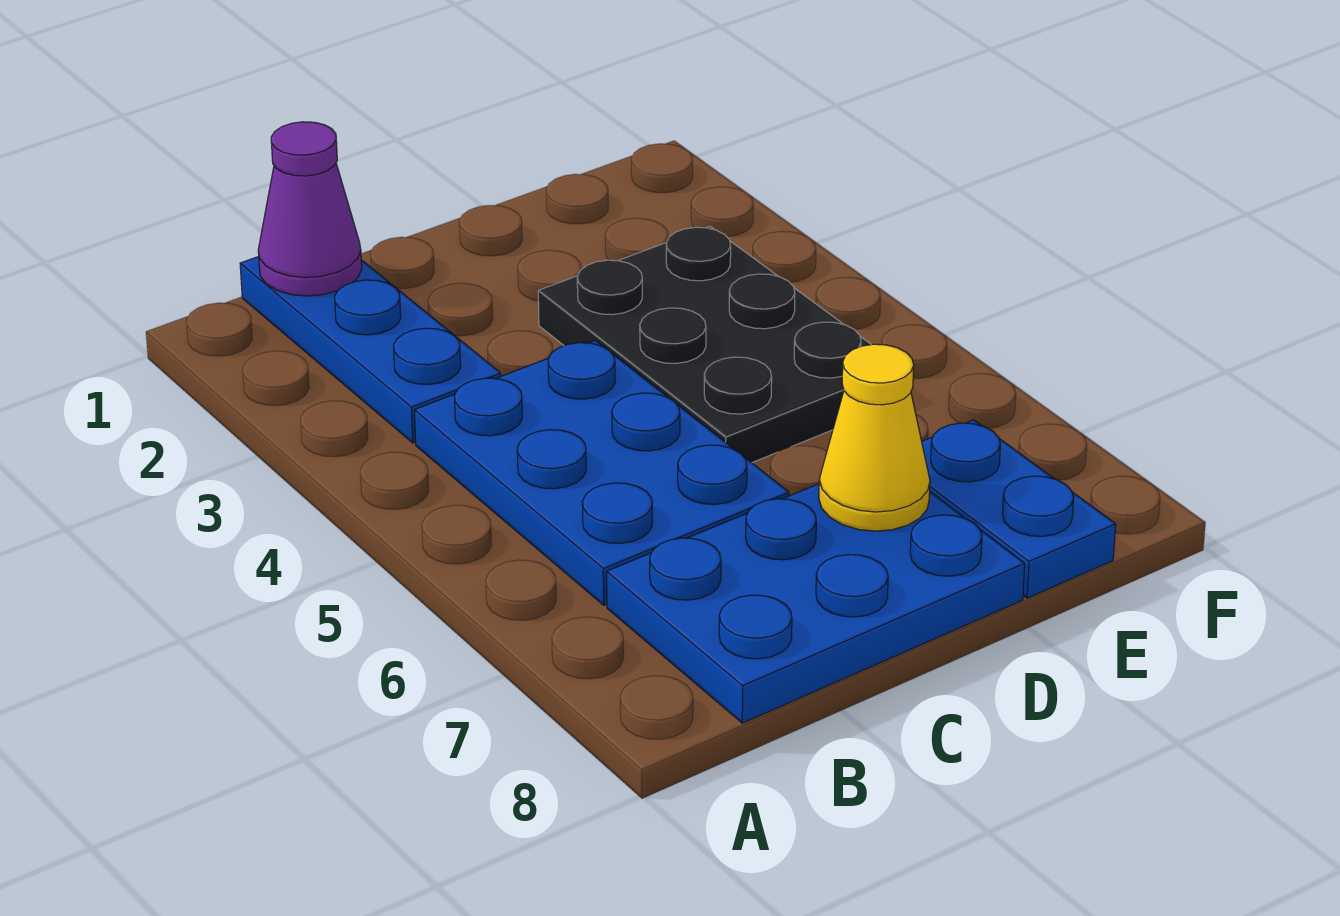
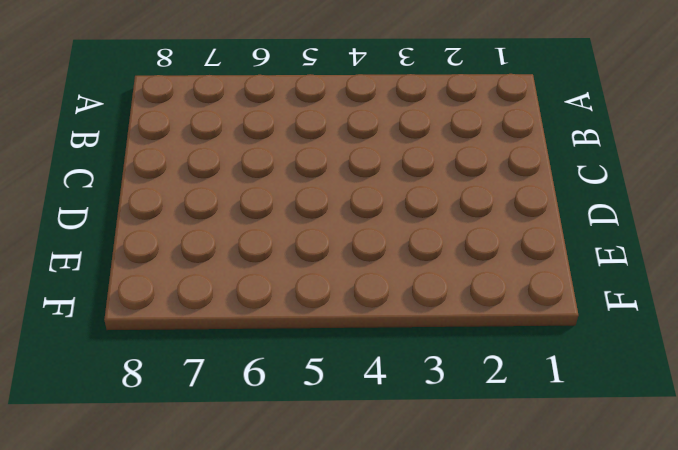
none -> blue 1x3 plate [240,257,501,443]
none -> blue 2x3 plate [414,340,789,605]

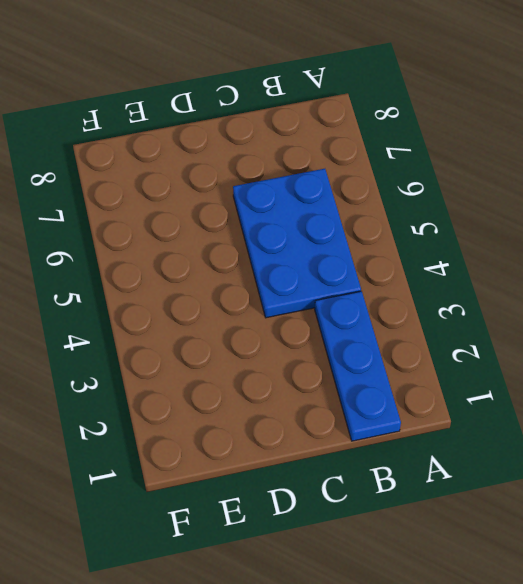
none -> blue 2x3 plate [607,484,1025,723]
none -> black 2x3 plate [538,226,871,463]

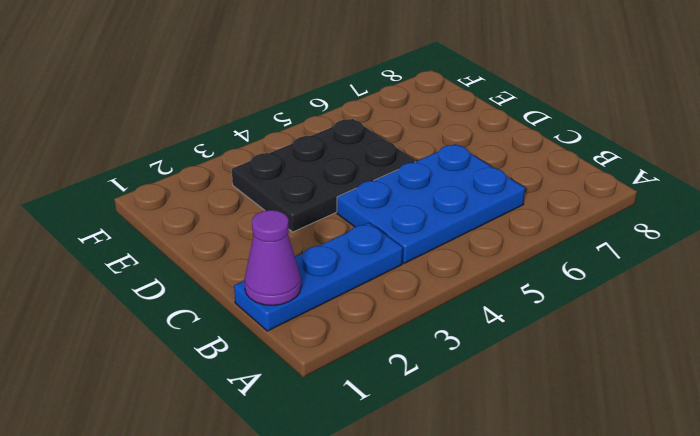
none -> blue 2x3 plate [607,484,1025,723]
none -> blue 1x2 plate [922,420,1116,598]

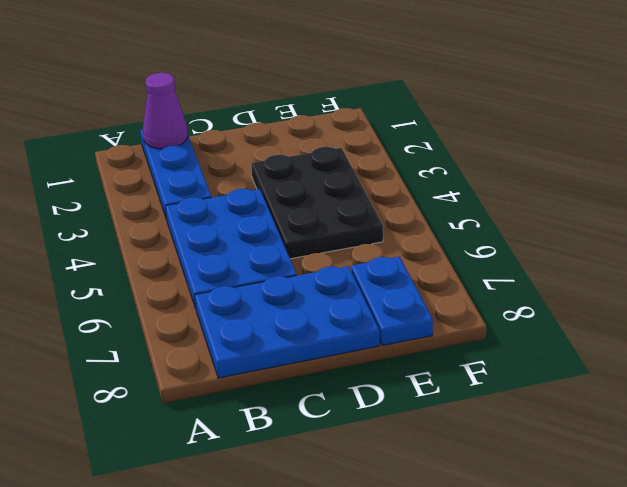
none -> yellow 1x1 cone [819,344,930,531]

